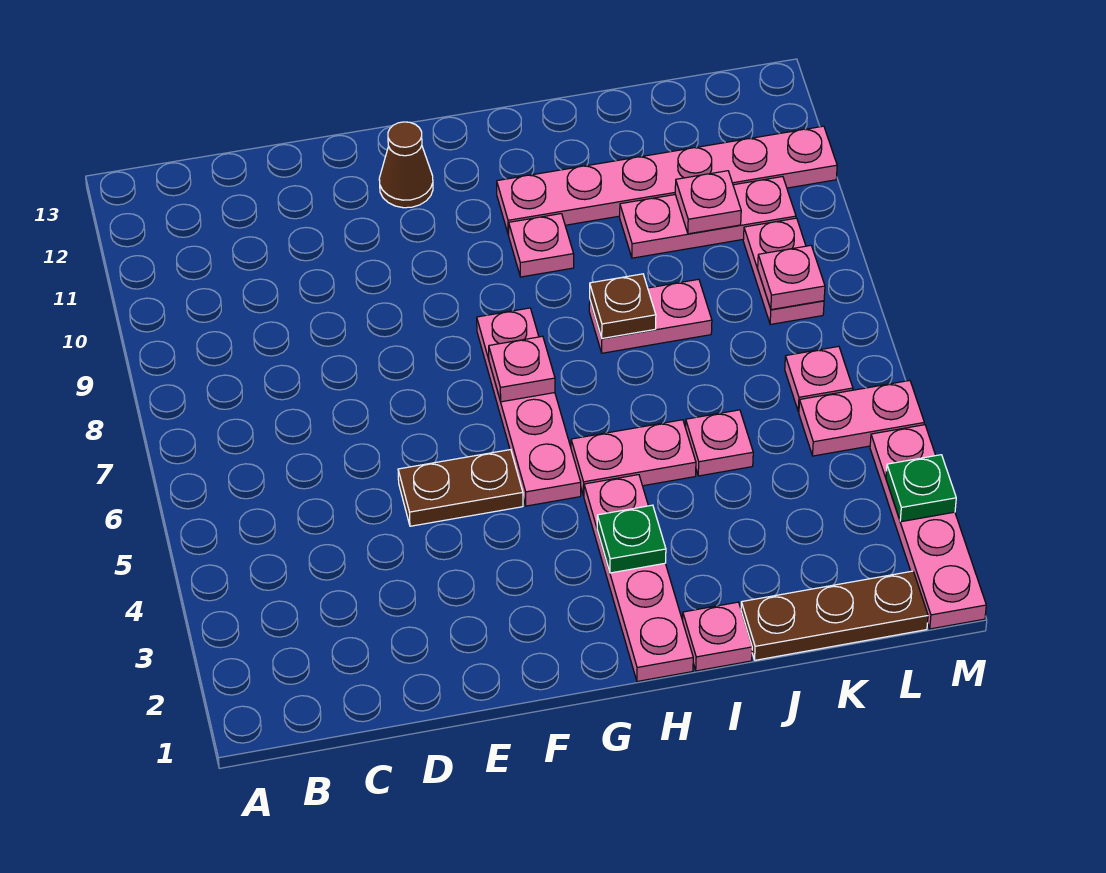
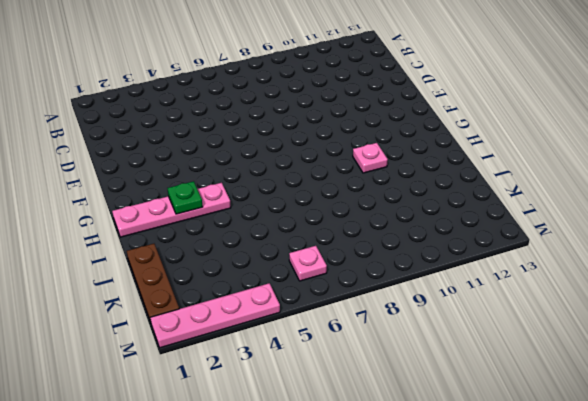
none -> brown 1x2 plate [398,450,523,526]
none -> brown 1x1 cone [379,122,433,208]
none -> pink 1x4 plate [477,308,581,506]

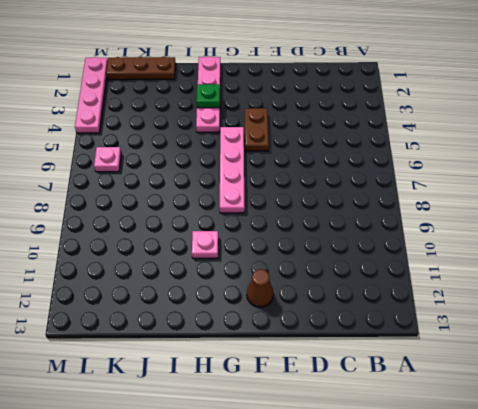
brown 1x2 plate [245,108,269,151] -> brown 1x2 plate turned to [398,450,523,526]
none -> pink 1x2 plate [571,420,696,496]
none -> pink 1x6 plate [497,126,837,235]
none -> pink 1x1 plate [683,602,752,671]

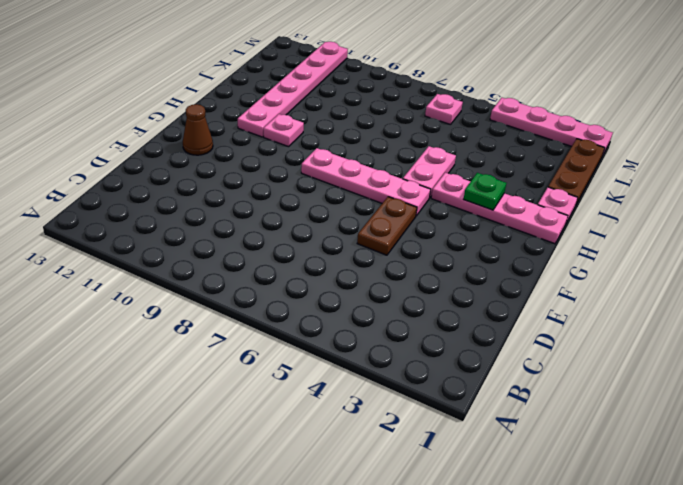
none -> pink 1x2 plate [589,279,712,353]
none -> pink 1x1 plate [685,410,753,476]
none -> pink 1x3 plate [620,177,796,258]

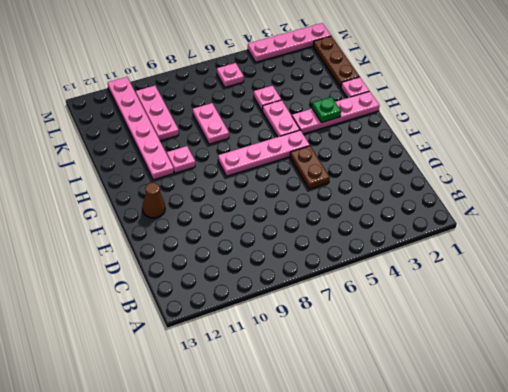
none -> pink 1x2 plate [799,380,924,456]
none -> pink 1x2 plate [743,218,824,325]
none -> pink 1x1 plate [489,336,555,402]

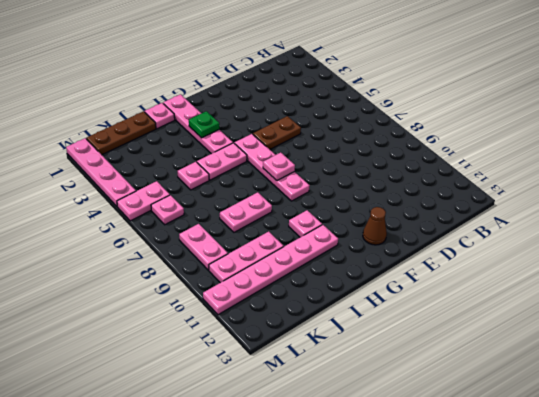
none -> brown 1x1 plate [590,274,656,338]
none -> pink 1x1 plate [675,171,741,234]
none -> pink 1x1 plate [758,245,825,310]

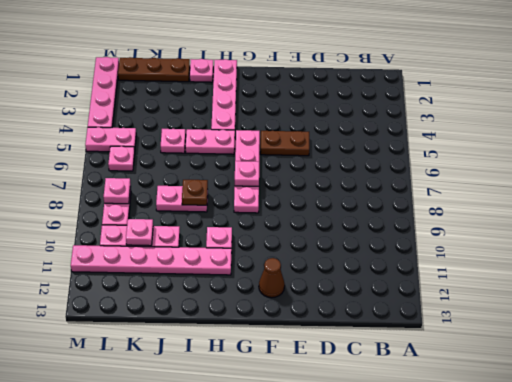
none -> green 1x1 plate [597,505,666,573]
none -> green 1x1 plate [886,455,956,522]

